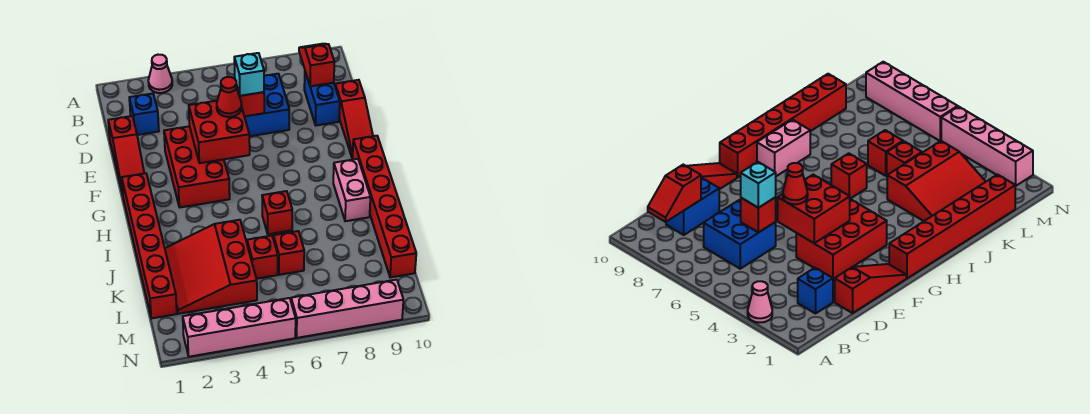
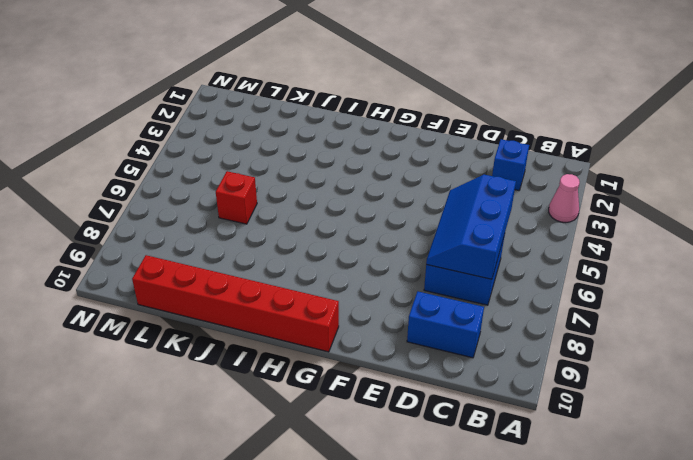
blue 2x3 slope [426,175,516,279] -> red 1x1 brick [236,85,264,116]
none -> red 1x3 slope [108,116,144,194]
none -> red 1x3 slope [335,80,373,159]
none -> red 2x3 brick [164,126,230,207]

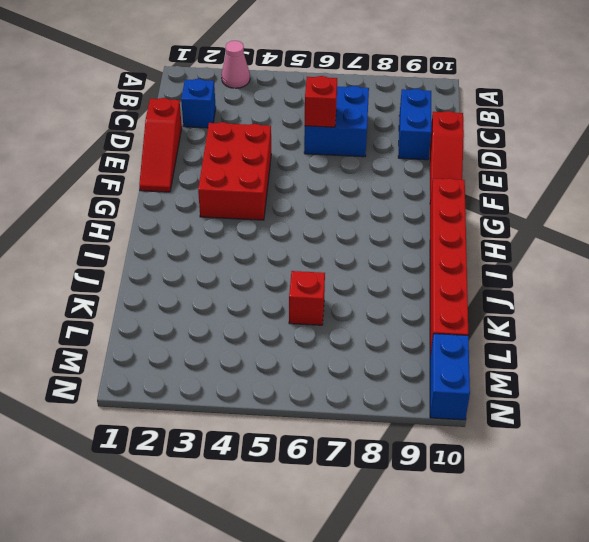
blue 1x2 brick [430,334,470,420] -> none
none -> red 1x6 brick [122,173,177,318]
none -> pink 1x2 brick [333,159,370,221]
none -> red 1x1 brick [262,191,292,234]

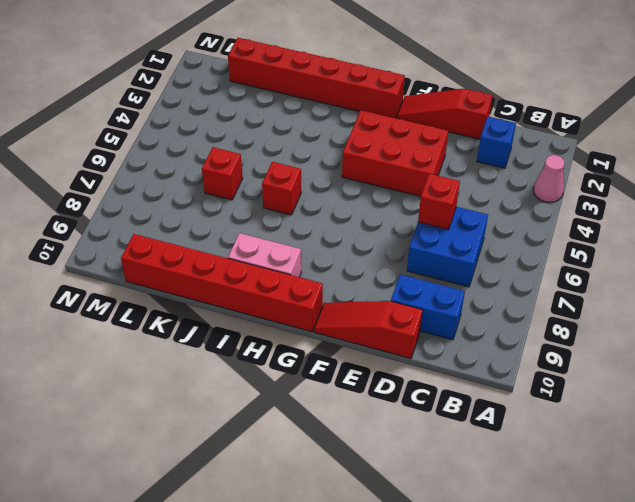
none -> red 3x3 slope [165,220,257,314]
none -> red 1x1 brick [247,236,278,279]
none -> pink 1x4 brick [183,298,296,357]

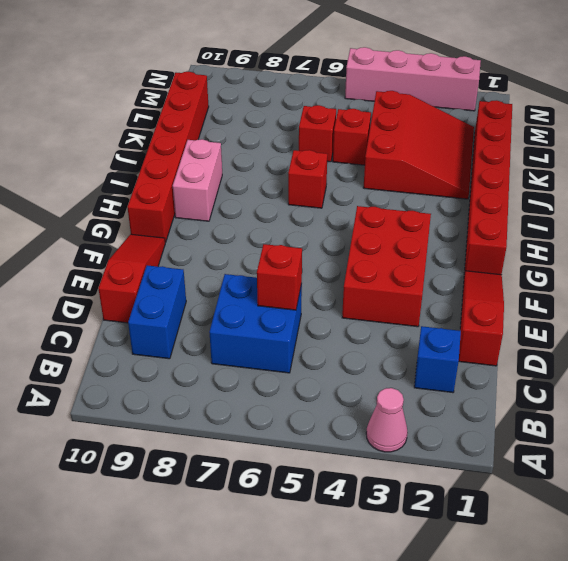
none -> pink 1x4 brick [291,280,403,338]
none -> red 1x2 slope [299,44,334,86]
none -> red 2x2 brick [189,101,250,163]

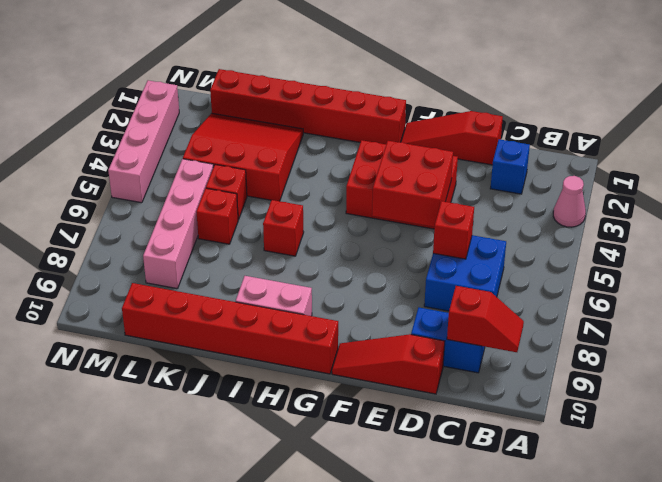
pink 1x4 brick [143,159,213,289] -> pink 1x4 brick moved to [291,280,403,338]
none -> cyan 1x1 brick [234,53,264,96]
none -> red 1x1 cone [217,77,242,117]

